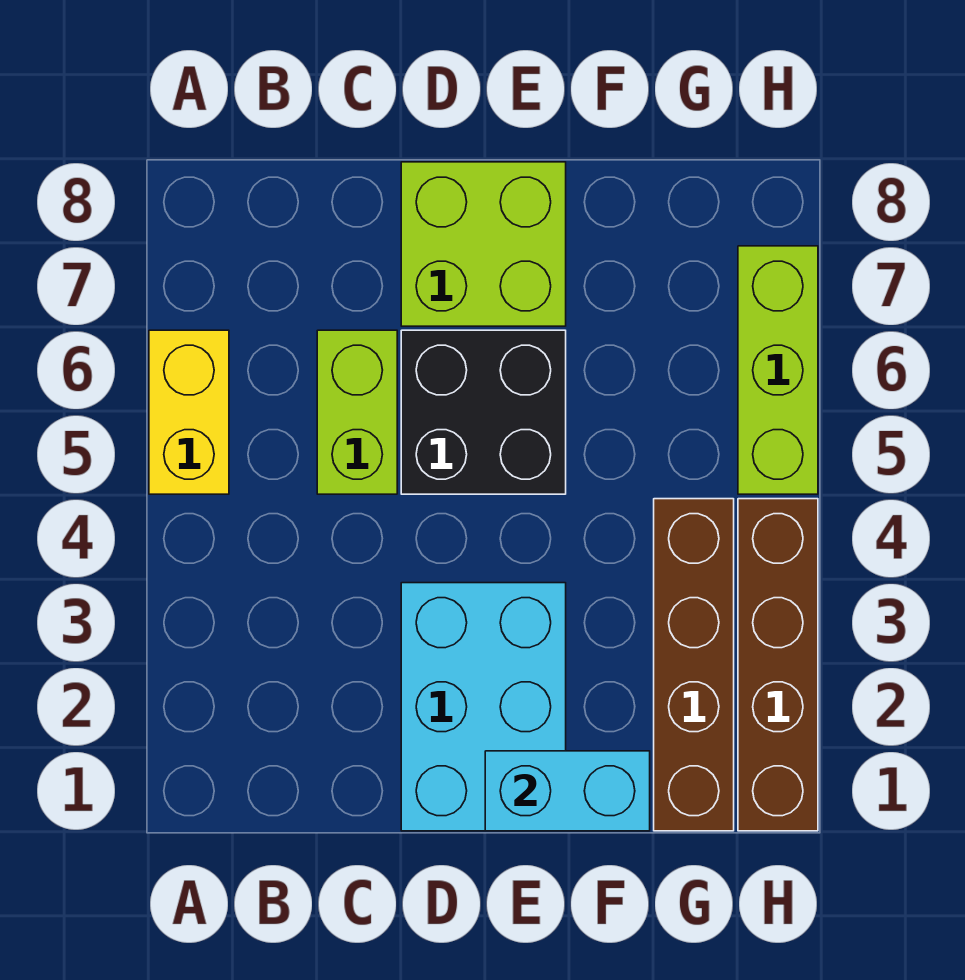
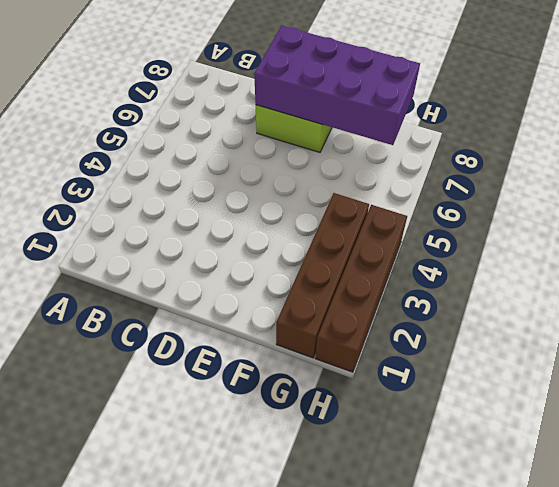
purple 2x4 brick [254,26,420,145] -> none
none -> yellow 1x2 brick [149,330,229,494]
none -> lime 1x2 brick [317,330,397,494]

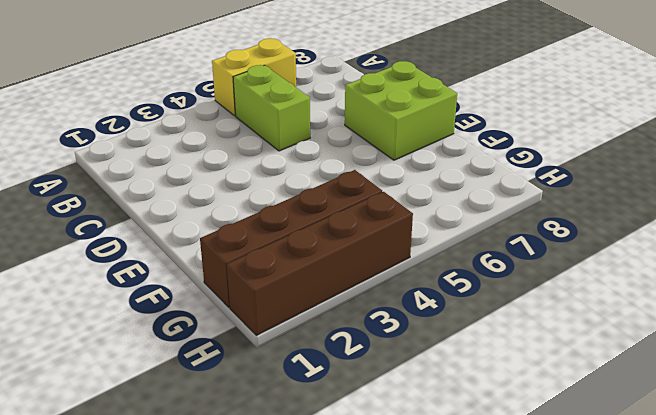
lime 1x2 brick [233,65,310,151] -> lime 1x2 brick turned to [317,330,397,494]
none -> cyan 2x3 brick [401,583,566,831]
none -> black 2x2 brick [401,330,566,494]

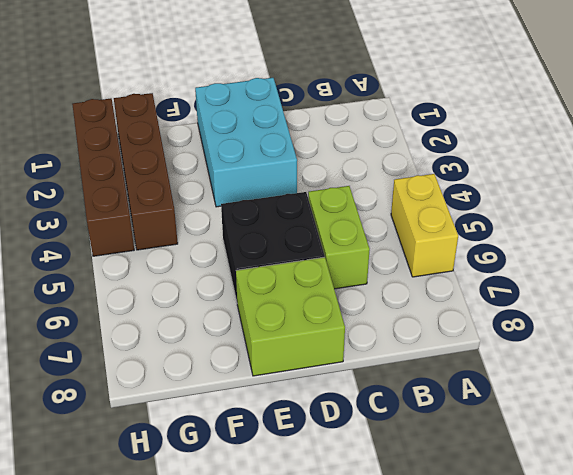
none -> lime 1x3 brick [738,246,818,494]
none -> cyan 1x2 brick [485,751,650,831]

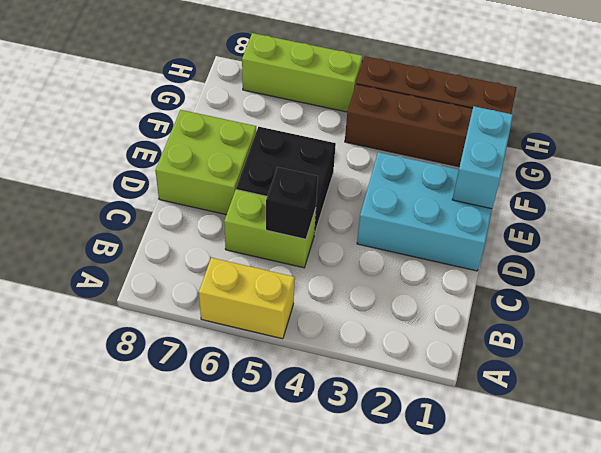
black 1x1 brick [266,167,318,239] -> none

